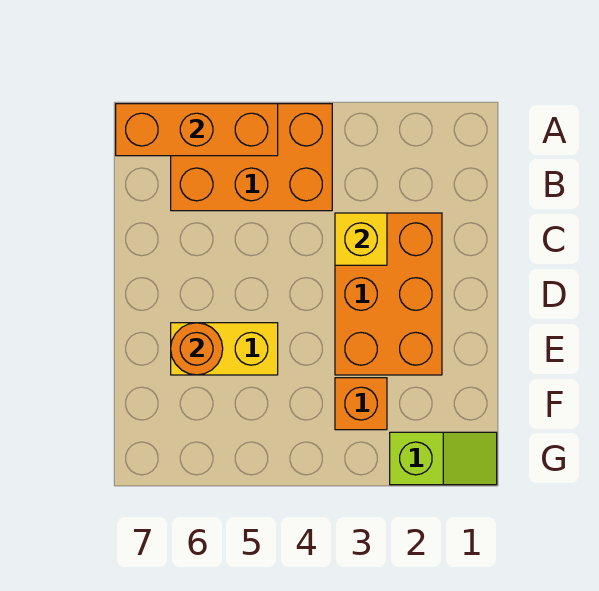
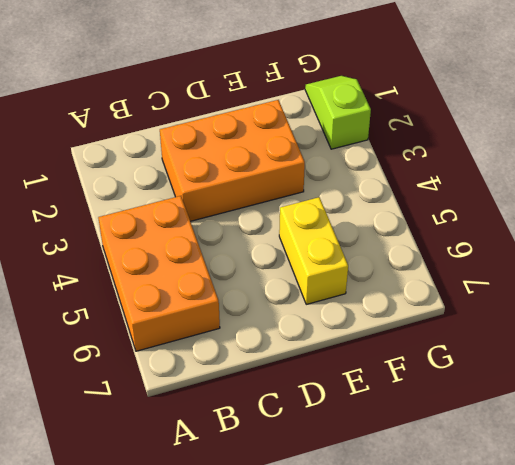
none -> orange 1x1 brick [335,378,387,430]
none -> orange 1x3 brick [116,104,278,156]

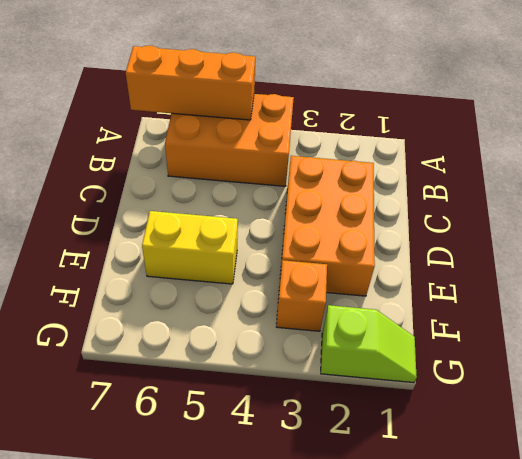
none -> yellow 1x1 brick [335,213,387,265]
none -> orange 1x1 round brick [171,323,223,375]

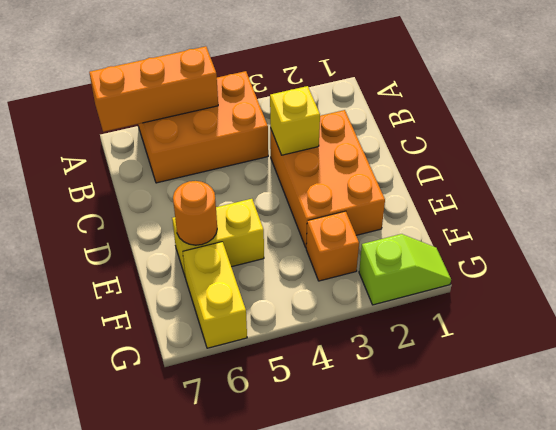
yellow 1x2 brick [183,242,247,348] -> none

